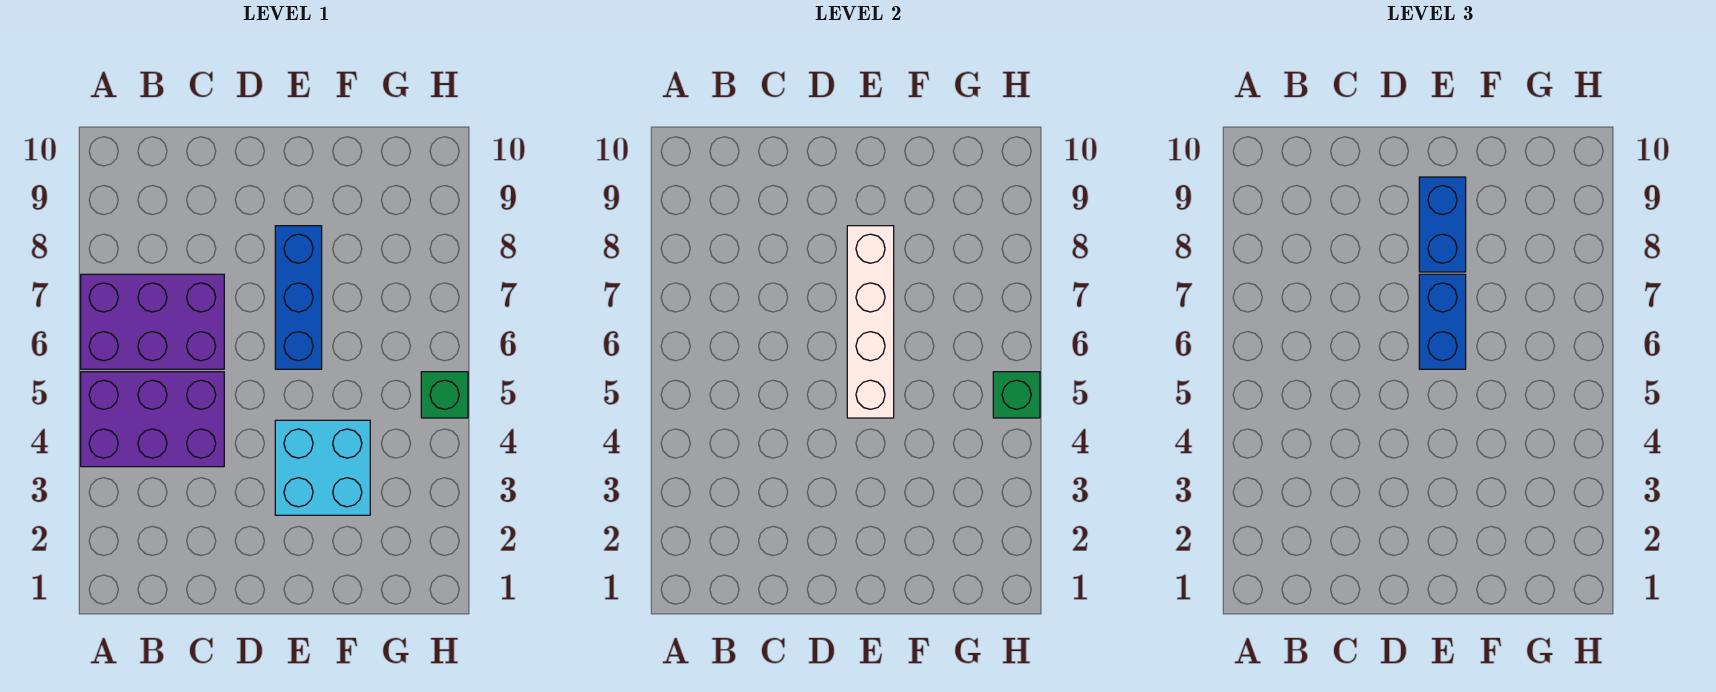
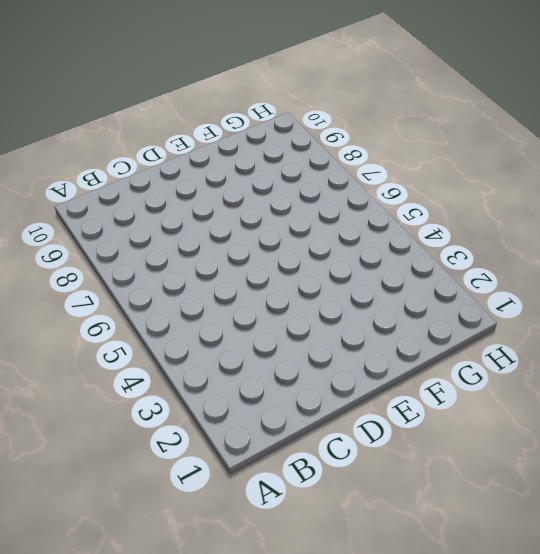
none -> purple 2x3 brick [81,372,224,467]
none -> purple 2x3 brick [81,274,224,369]

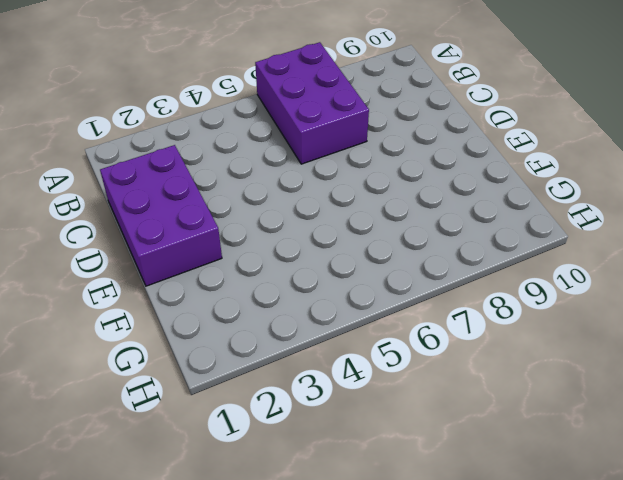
purple 2x3 brick [100,145,222,286] -> purple 2x3 brick moved to [81,372,224,467]
none -> cyan 2x2 brick [275,420,370,515]
none -> blue 1x3 brick [275,226,322,369]

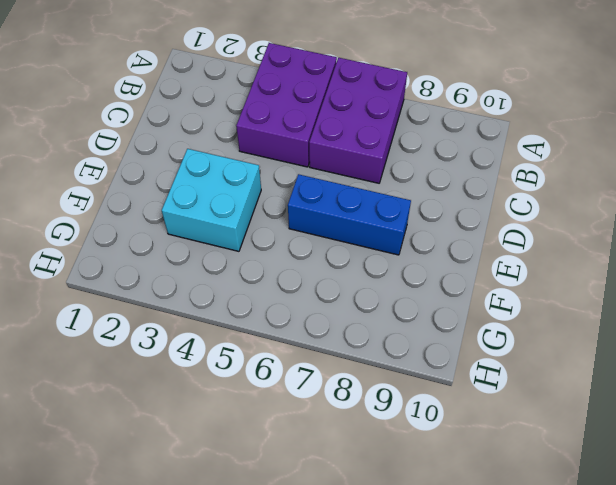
none -> green 1x1 brick [421,372,468,418]
none -> white 1x4 brick [847,226,894,418]

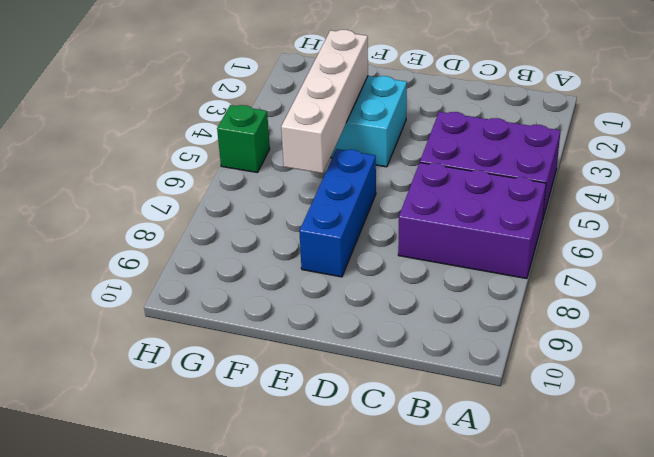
white 1x4 brick [281,30,368,173] -> white 1x4 brick moved to [847,226,894,418]
none -> green 1x1 brick [993,372,1040,418]
none -> blue 1x2 brick [1419,274,1466,369]

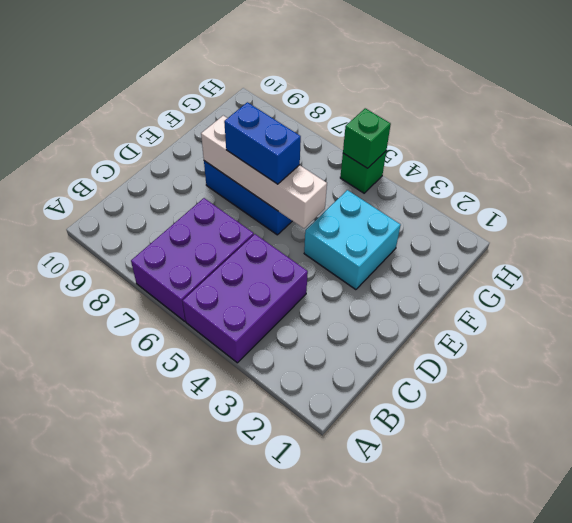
none -> blue 1x2 brick [1419,177,1466,272]

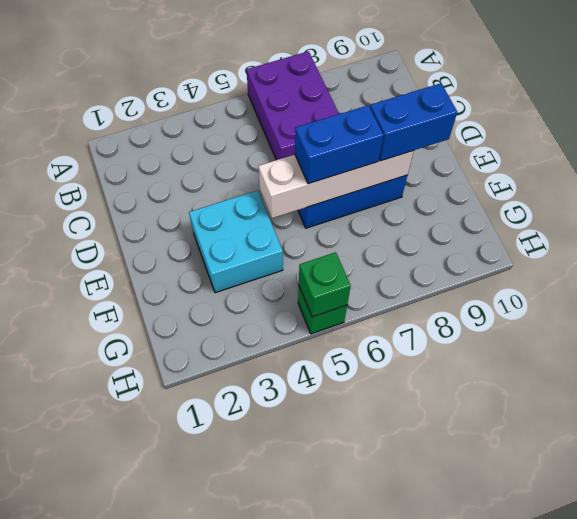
none -> purple 2x3 brick [81,372,224,467]

